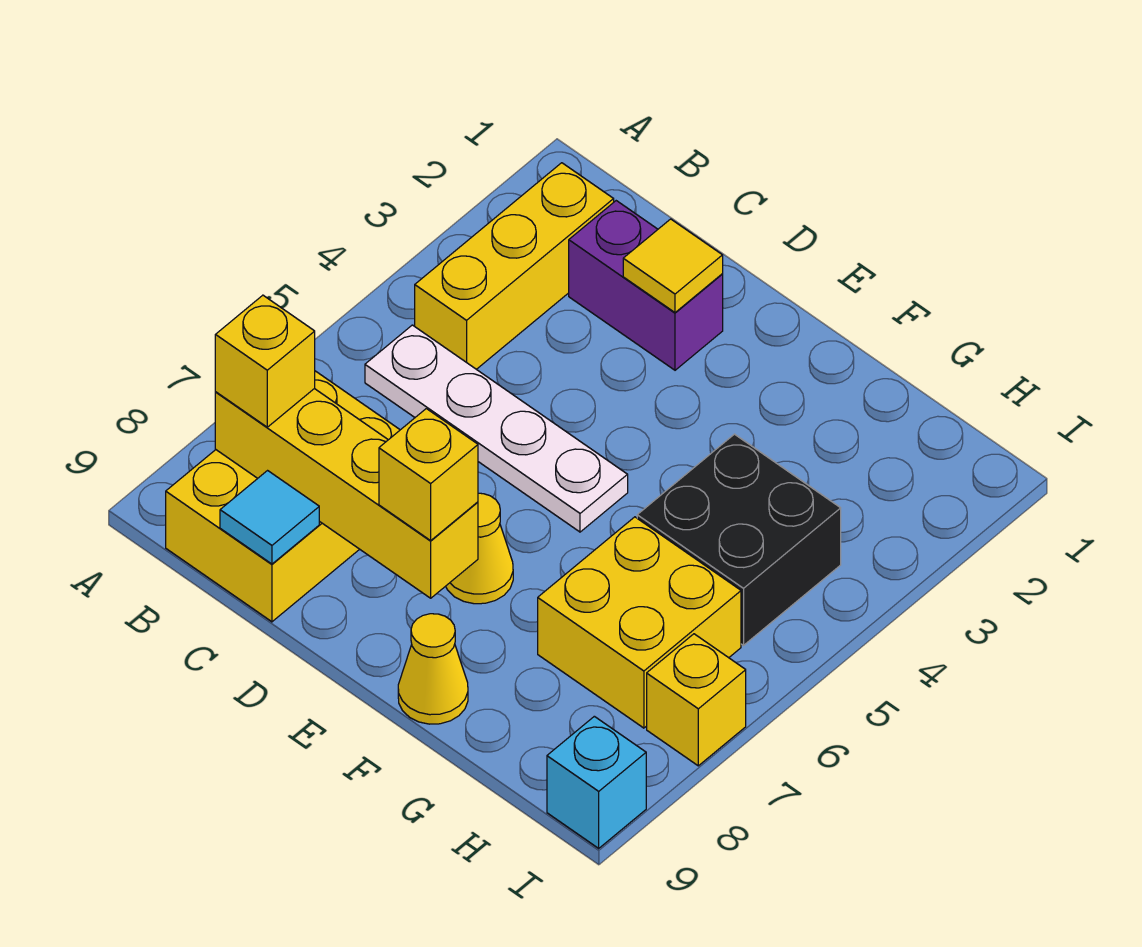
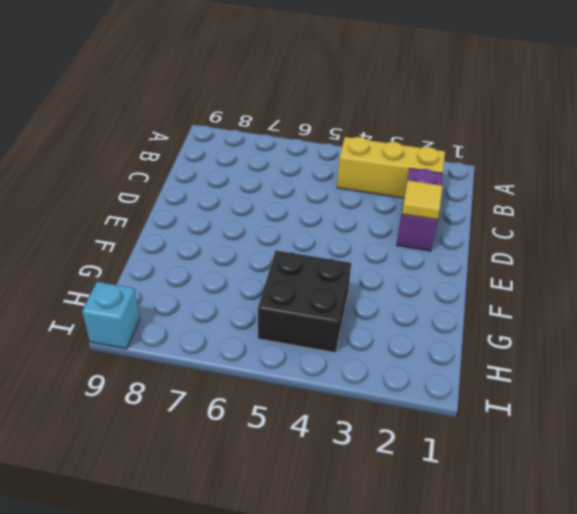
none -> white 1x4 plate [365,325,628,532]
none -> yellow 2x3 brick [166,371,400,622]
none -> yellow 1x1 cone [446,493,513,604]

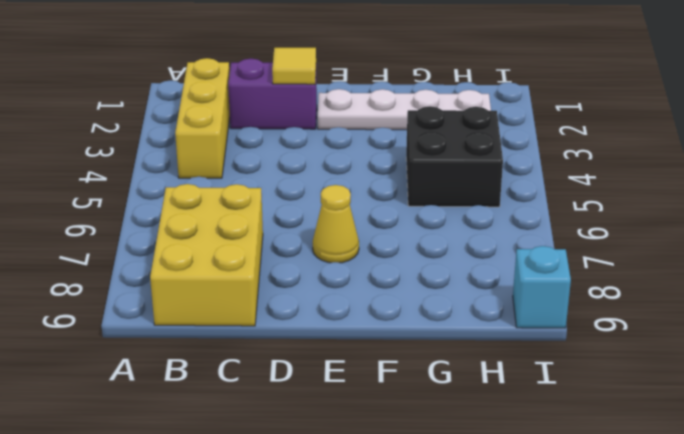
white 1x4 plate [318,89,491,130] -> white 1x4 plate moved to [365,325,628,532]
none -> yellow 1x1 cone [398,614,468,724]
none -> yellow 2x2 brick [538,517,741,728]
none -> yellow 1x1 brick [647,634,746,766]

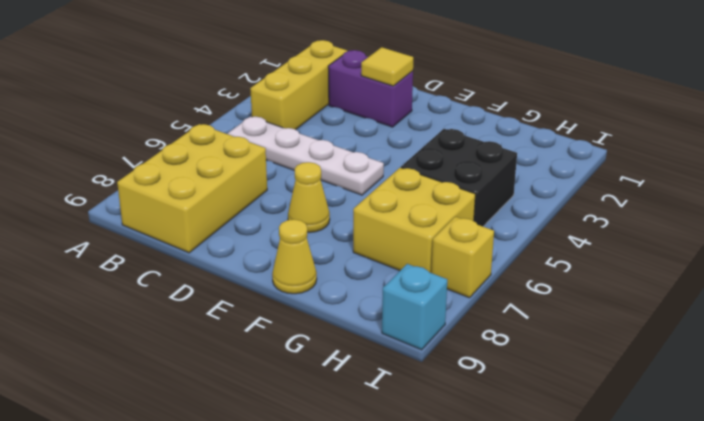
none -> yellow 1x4 brick [215,389,478,598]
none -> cyan 1x1 tile [220,471,319,564]
none -> yellow 1x1 brick [215,295,315,427]

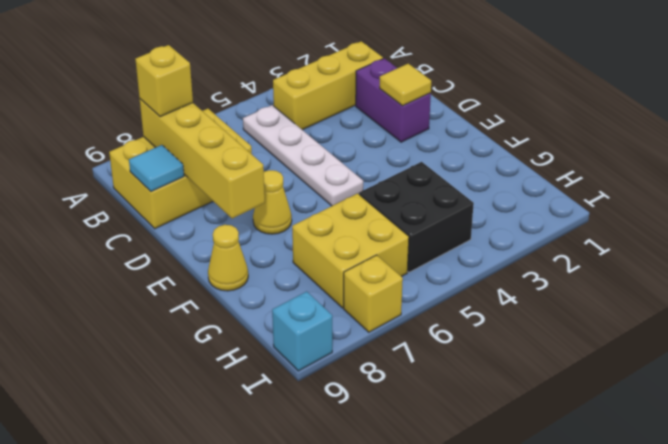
none -> yellow 1x1 brick [379,409,478,540]

